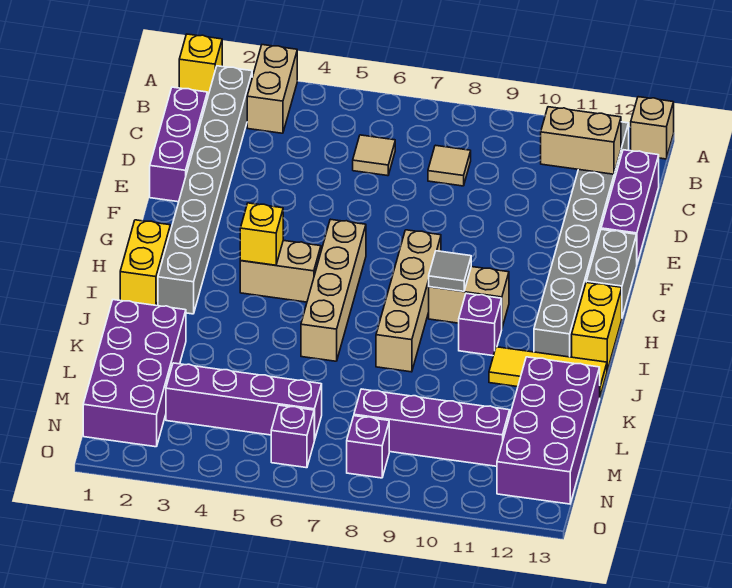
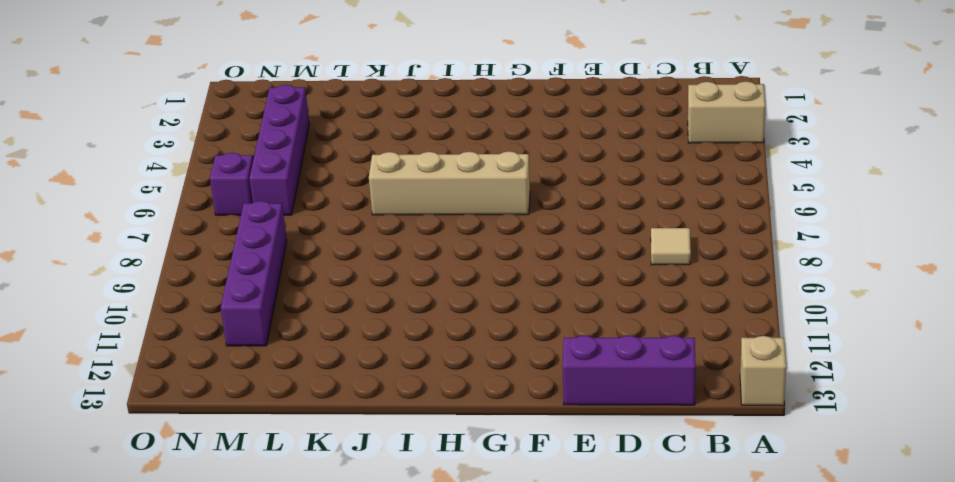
none -> yellow 1x1 brick [179,34,222,95]
none -> grey 1x8 brick [158,66,252,314]
none -> grey 1x8 brick [534,122,629,357]

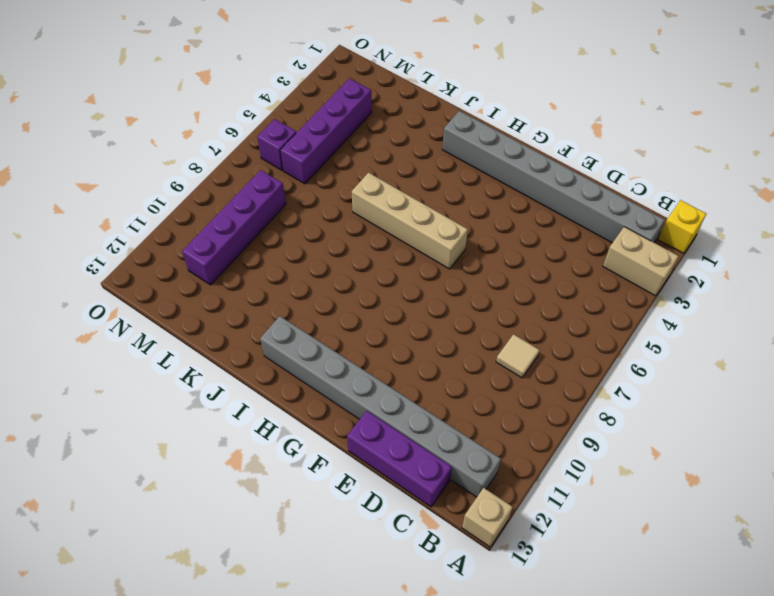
none -> purple 1x3 brick [150,87,207,202]
none -> tan 1x1 tile [353,135,395,176]
none -> grey 1x2 brick [586,229,637,317]

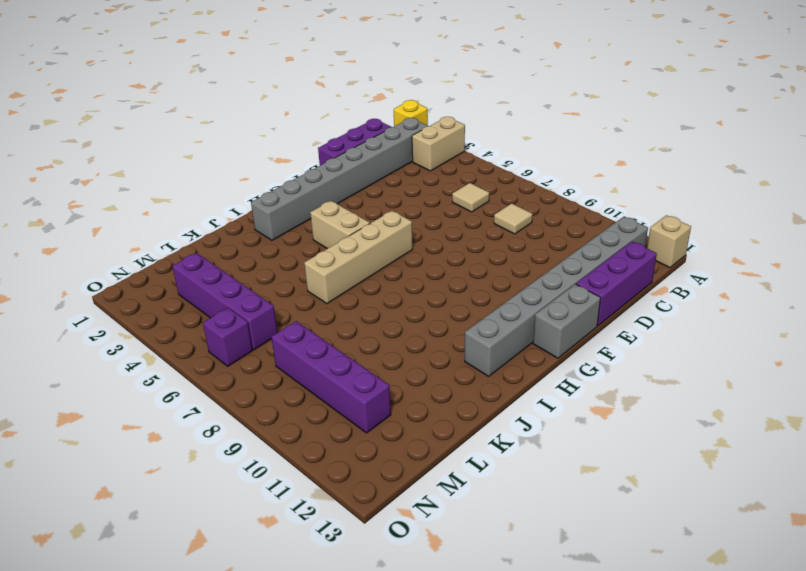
none -> tan 1x4 brick [376,230,441,372]
none -> yellow 1x2 brick [120,220,170,306]
none -> tan 1x2 brick [429,267,509,327]

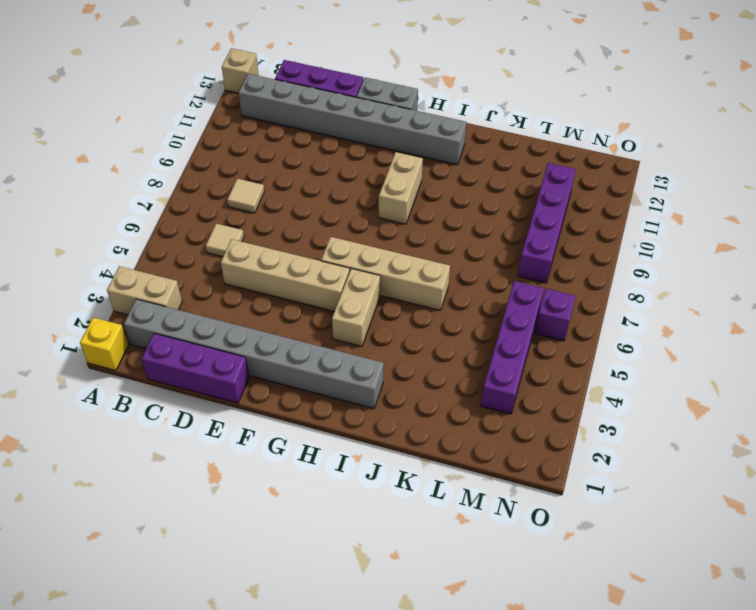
tan 1x4 brick [221,239,350,311] -> tan 1x4 brick moved to [376,230,441,372]
none -> yellow 1x2 brick [120,220,170,306]
none -> yellow 1x2 brick [572,283,622,371]
none -> purple 1x1 brick [459,293,502,356]

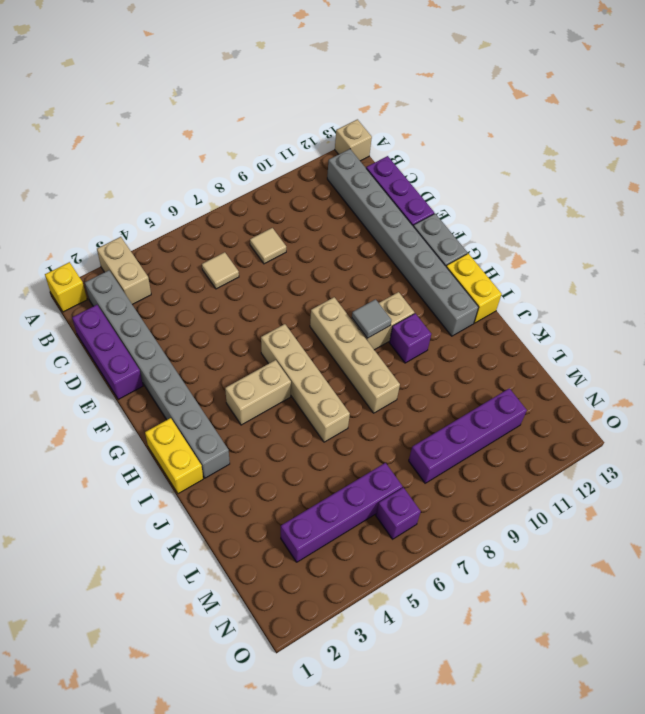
none -> yellow 1x3 tile [489,347,607,396]
none -> purple 2x4 brick [83,300,186,447]
none -> purple 2x4 brick [497,357,600,504]

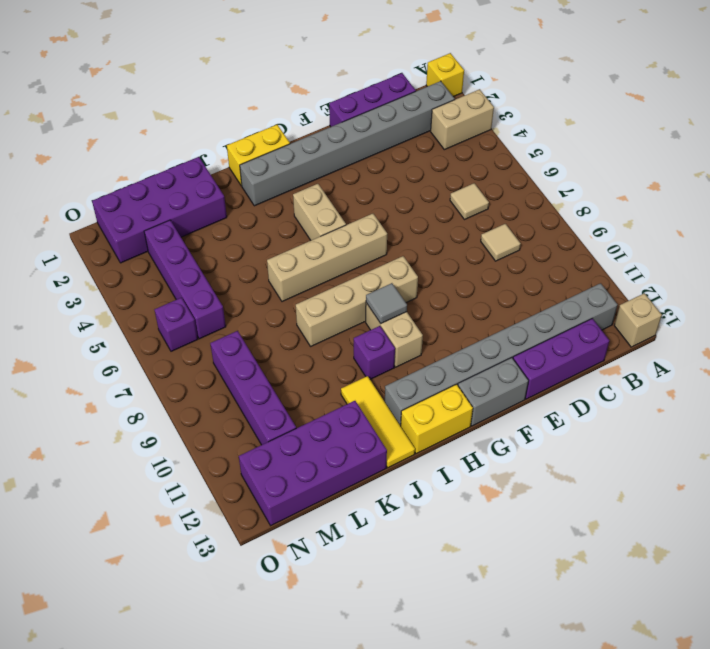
none -> purple 1x1 brick [347,416,389,478]
none -> tan 1x2 brick [541,107,621,174]
none -> yellow 1x1 brick [240,203,283,265]

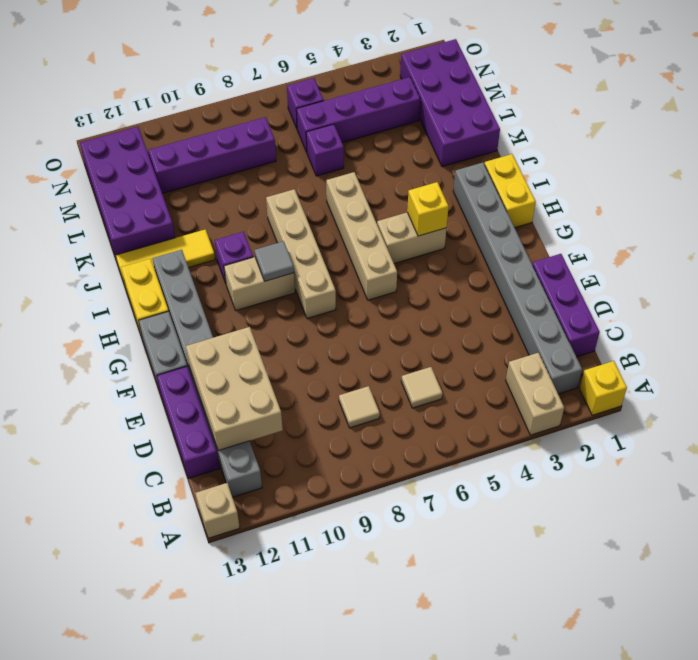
tan 2x3 brick [186,327,283,451] -> tan 1x2 brick [541,107,621,174]
purple 1x1 brick [306,124,344,176] -> purple 1x1 brick moved to [347,416,389,478]

